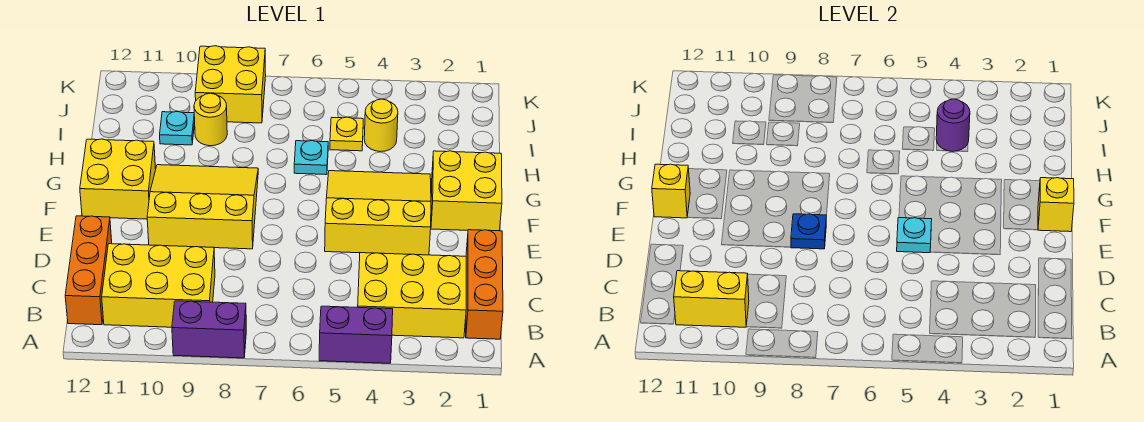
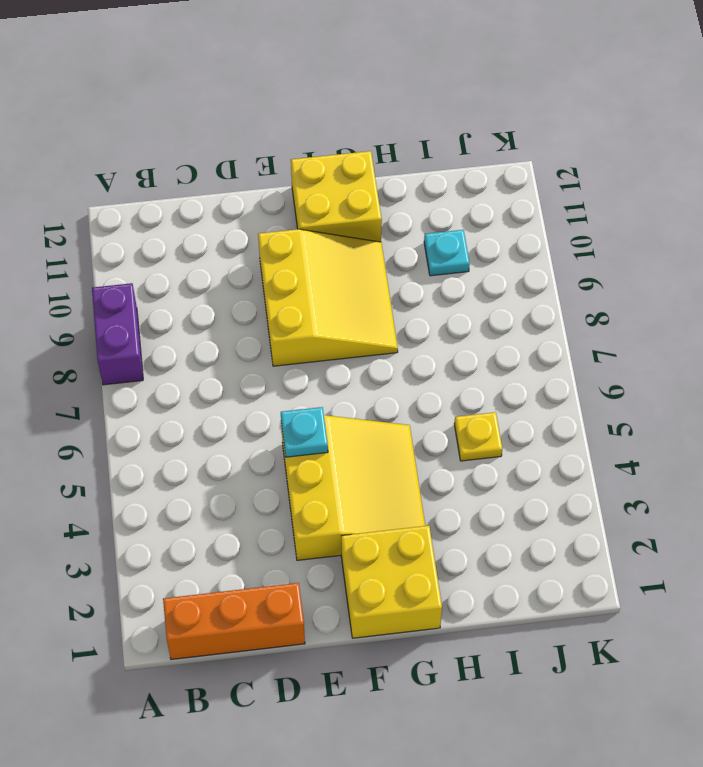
none -> purple 1x2 brick [319,306,393,363]
none -> yellow 2x3 brick [358,253,466,338]
none -> yellow 2x3 brick [102,244,215,327]

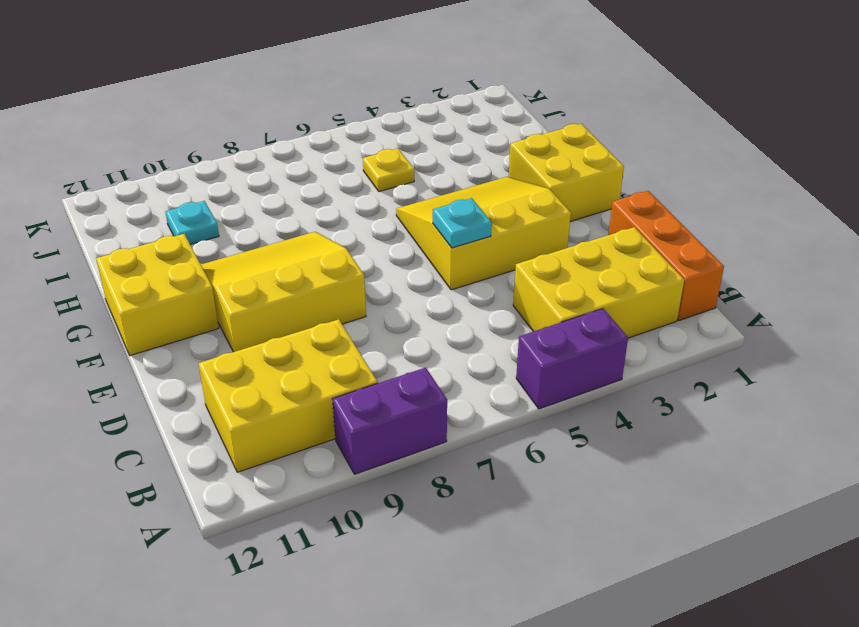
none -> orange 1x3 brick [65,216,112,325]
none -> cyan 1x1 plate [294,141,328,175]
none -> yellow 1x1 round brick [364,99,398,152]

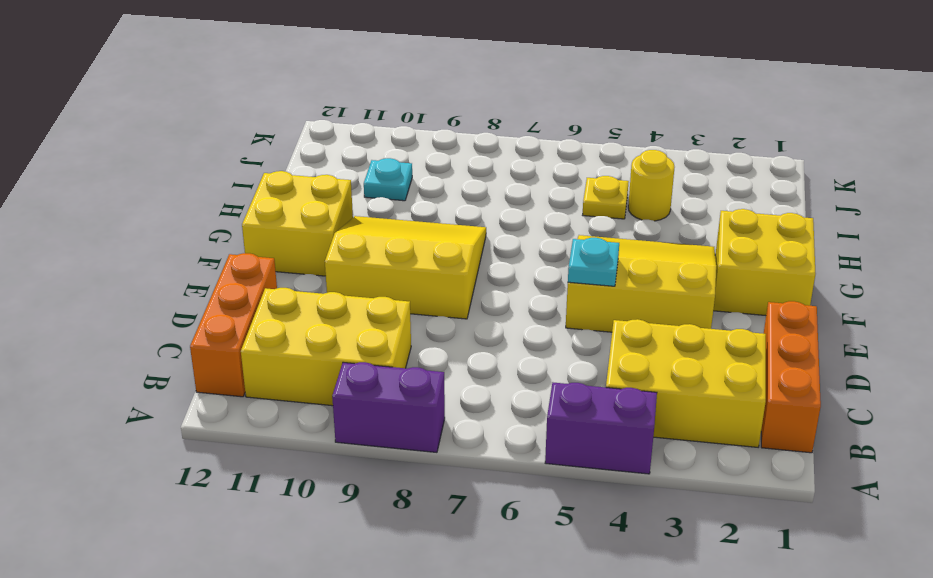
none -> cyan 1x1 plate [294,141,328,175]
none -> yellow 1x1 round brick [194,93,227,146]
none -> yellow 2x2 brick [195,46,266,123]

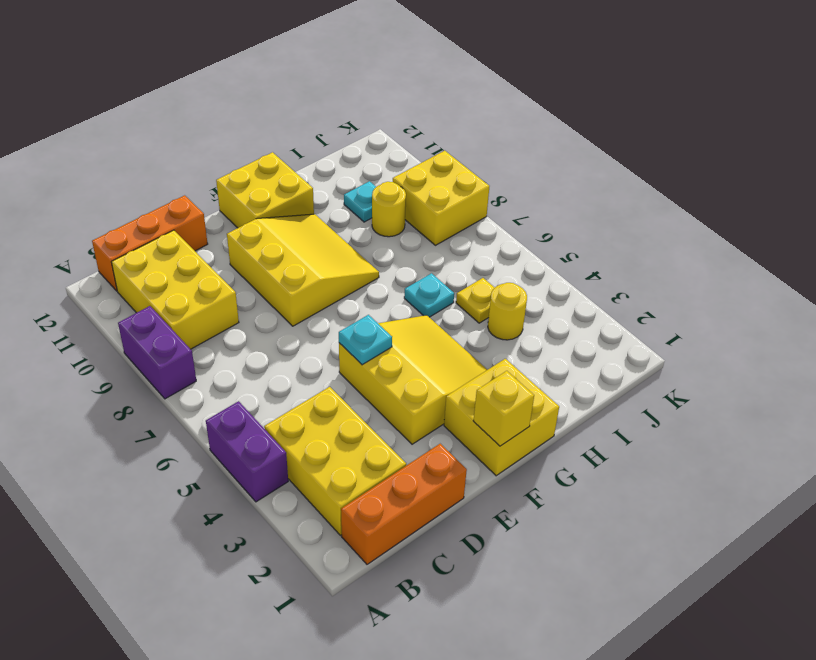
none -> yellow 1x2 brick [674,271,749,327]
none -> blue 1x1 plate [791,214,826,249]
none -> yellow 1x1 brick [652,164,690,218]

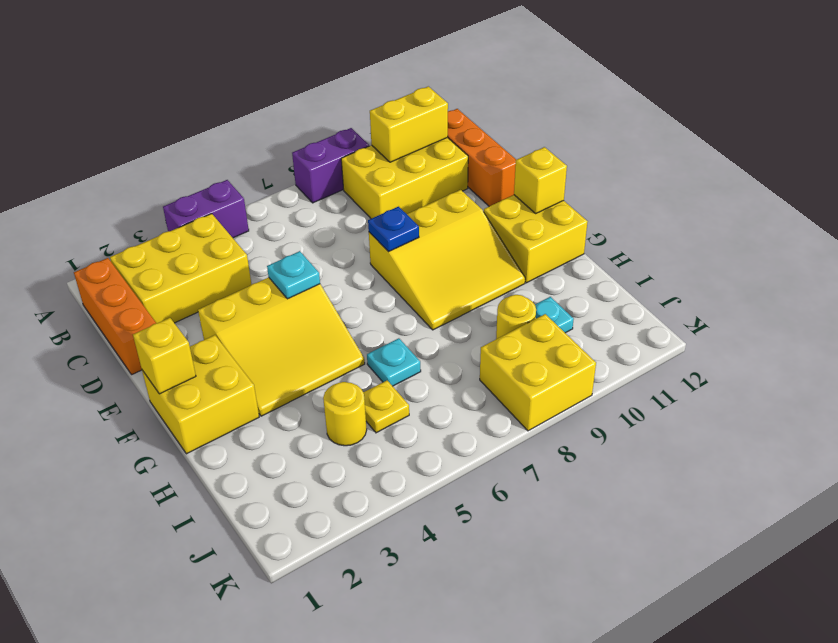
none -> purple 1x1 round brick [936,99,970,152]

